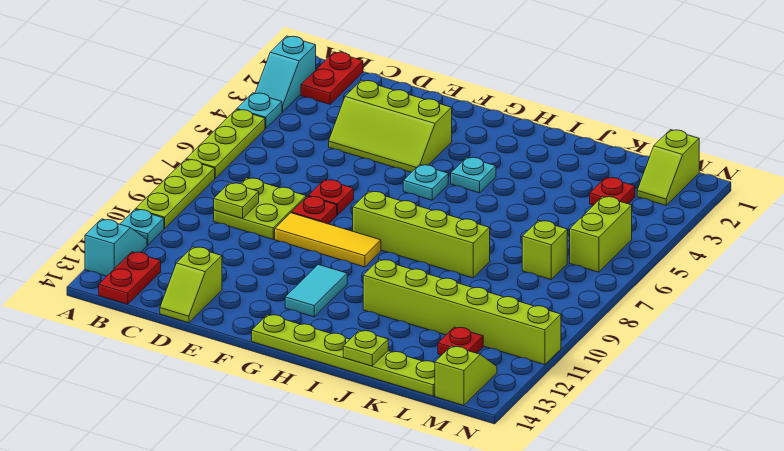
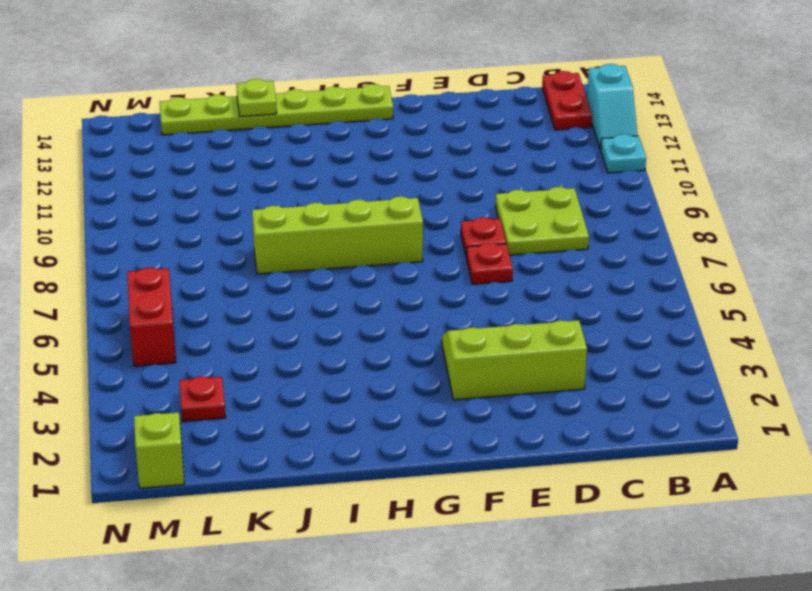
red 1x2 brick [127,267,176,366] -> lime 1x2 brick [570,196,632,272]
none -> cyan 1x2 slope [255,36,316,112]
none -> cyan 1x1 plate [237,93,282,129]
none -> lime 1x3 plate [186,110,265,178]

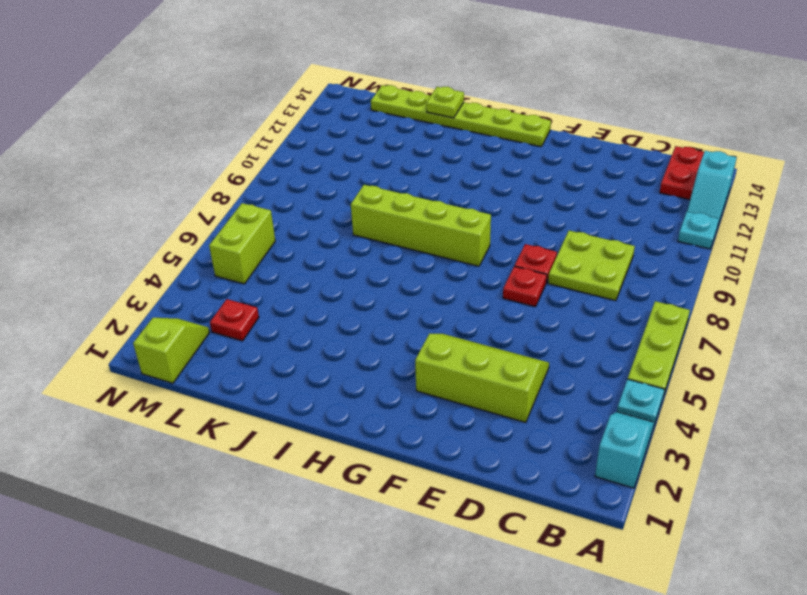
none -> lime 1x3 plate [136,159,215,228]
none -> red 1x2 plate [301,52,363,104]
none -> lime 1x2 slope [160,247,222,323]

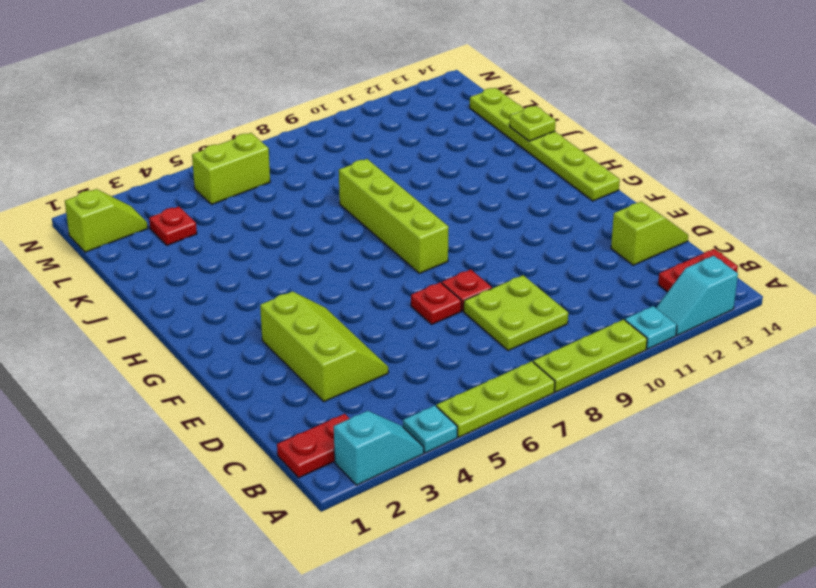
none -> yellow 1x3 tile [275,213,381,267]
none -> cyan 1x1 plate [403,165,448,200]
none -> cyan 1x2 tile [285,265,347,317]

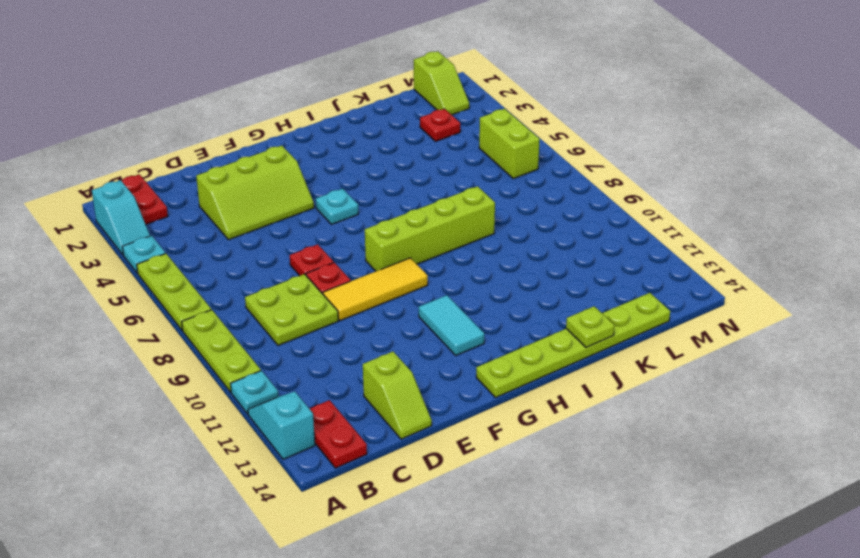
none -> cyan 1x1 plate [451,157,496,193]
none -> lime 1x6 brick [363,259,561,365]
none -> lime 1x1 brick [522,220,567,279]

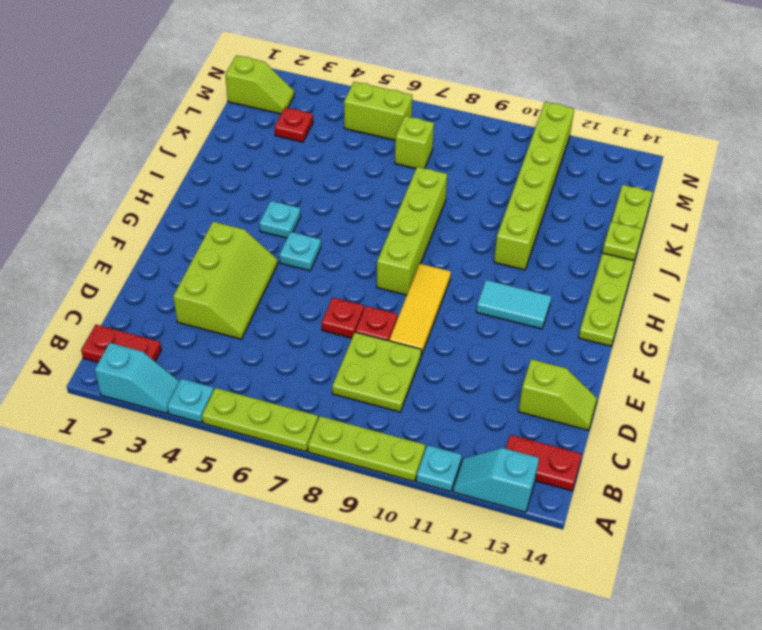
none -> red 1x1 plate [438,327,483,355]
none -> lime 1x2 slope [435,346,497,405]
none -> lime 1x1 plate [214,183,259,219]

